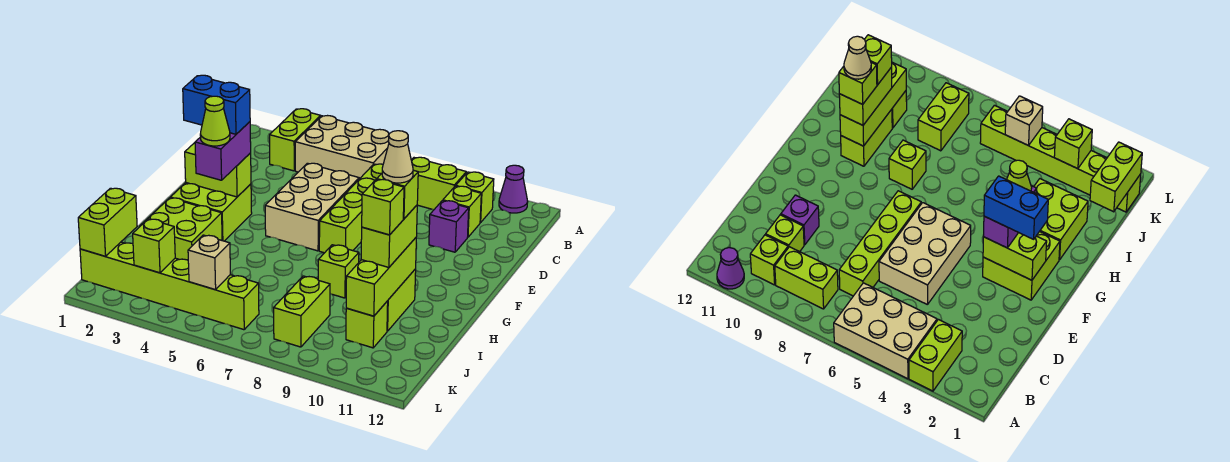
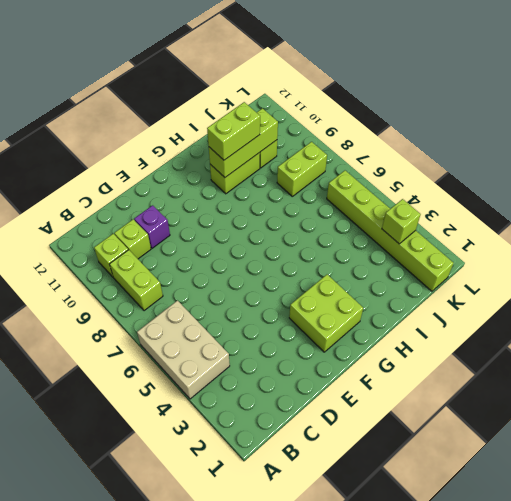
none -> lime 1x2 brick [270,109,321,171]
none -> purple 1x1 cone [499,165,528,213]
none -> lime 1x4 brick [319,164,383,253]

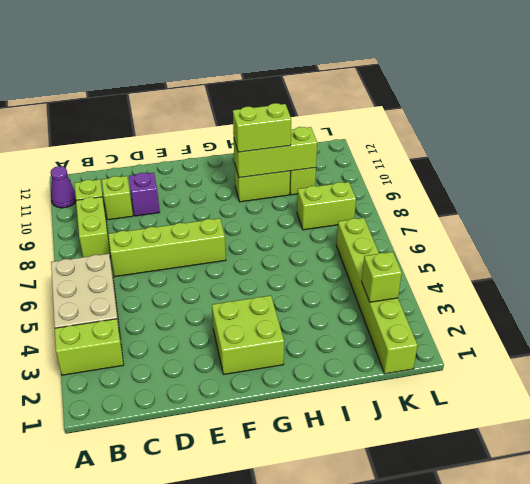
none -> tan 2x3 brick [265,163,359,251]
none -> lime 2x2 brick [140,198,222,260]
none -> lime 1x1 brick [318,245,359,298]

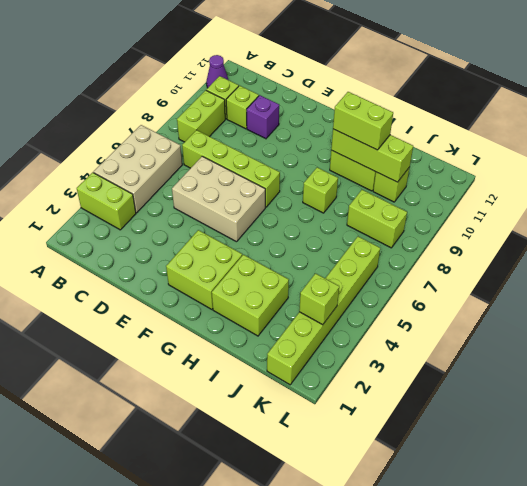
none -> lime 1x2 brick [185,143,251,197]
none -> lime 1x2 brick [78,188,137,256]
none -> tan 1x1 brick [188,235,230,290]

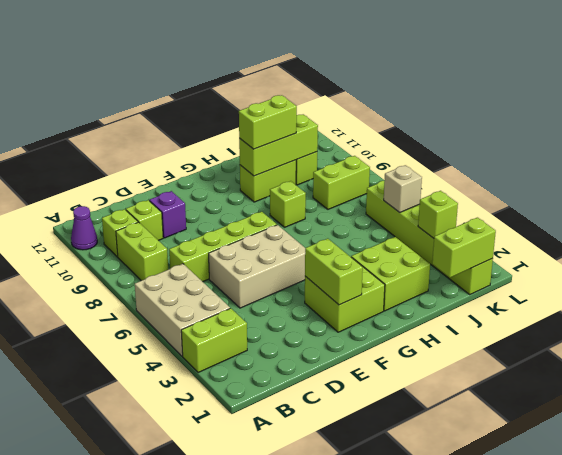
none -> purple 1x2 brick [195,122,251,180]
none -> blue 1x2 brick [183,75,250,134]
none -> lime 1x1 cone [200,96,230,146]

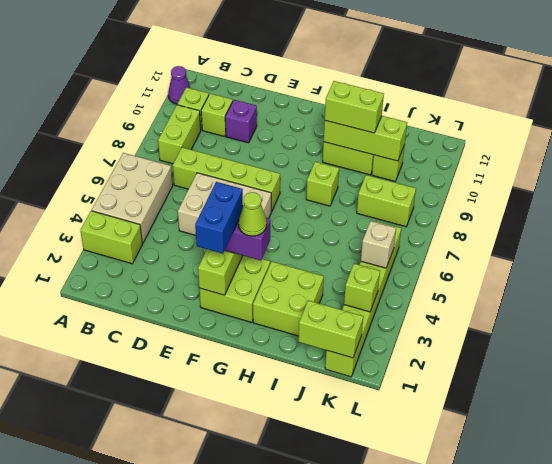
none -> lime 1x1 brick [377,170,418,219]
none -> lime 1x1 brick [362,179,404,235]
none -> tan 1x1 cone [382,131,413,183]

